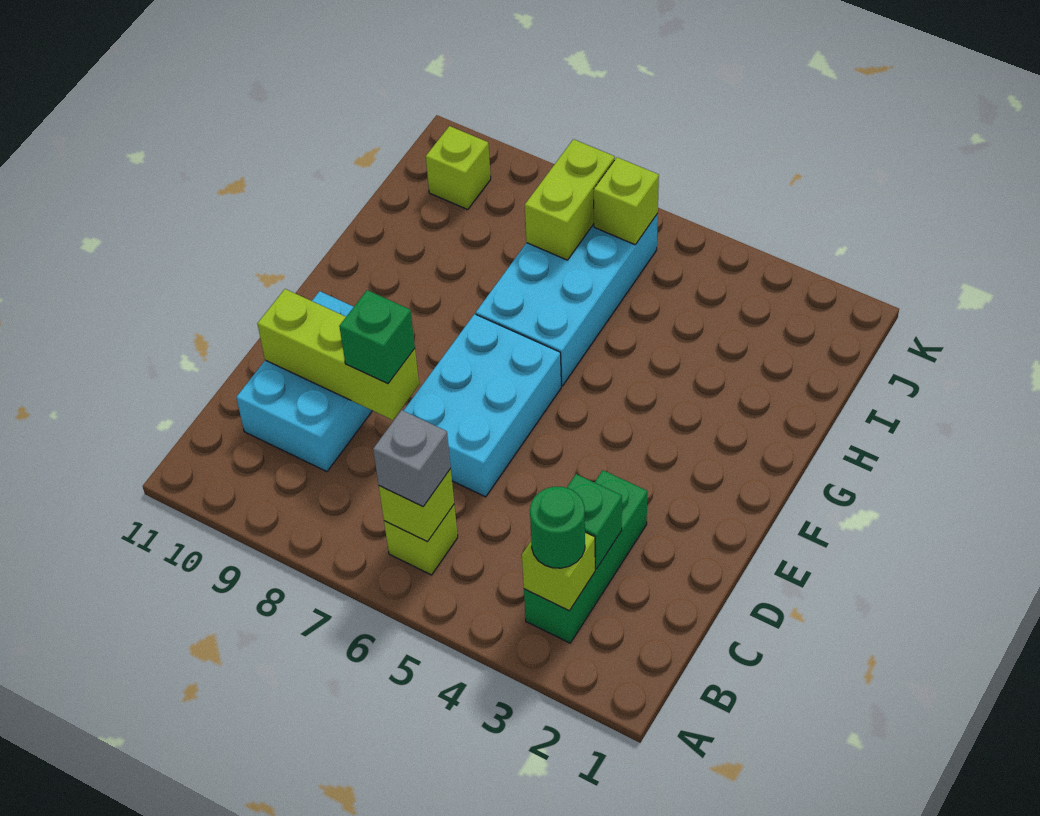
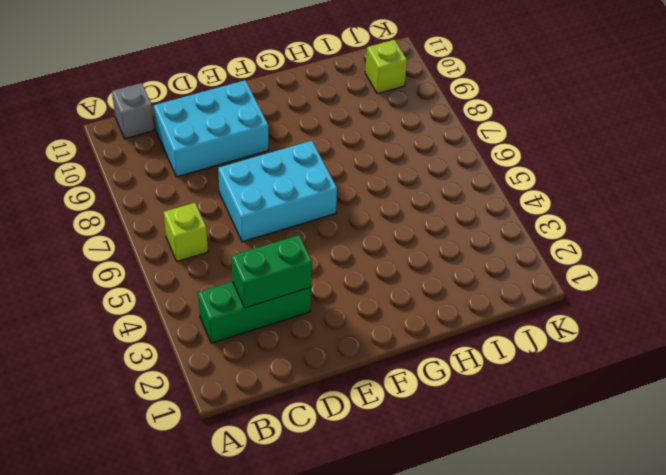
grey 1x1 brick [112,83,154,139] -> grey 1x1 brick moved to [373,410,451,507]
green 1x2 brick [232,235,312,308] -> green 1x1 brick [567,474,622,569]
none -> cyan 2x4 brick [476,214,658,386]
none -> lime 1x1 brick [522,532,595,611]
none -> lime 1x1 brick [379,469,454,542]

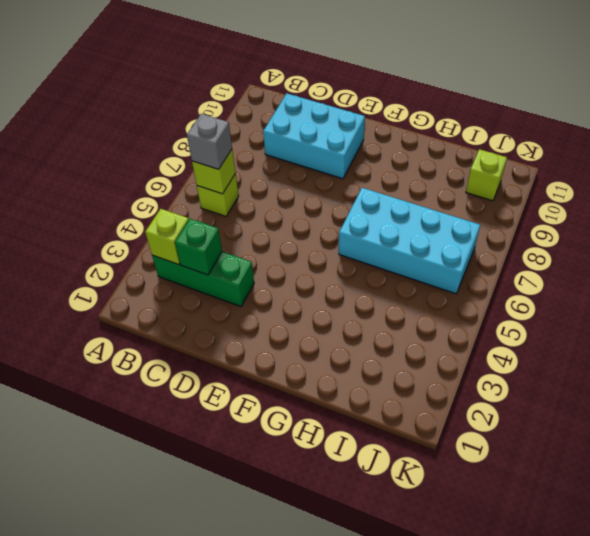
none -> cyan 2x3 brick [403,314,561,497]
none -> lime 1x3 brick [257,289,419,420]
none -> lime 1x2 brick [525,139,615,260]

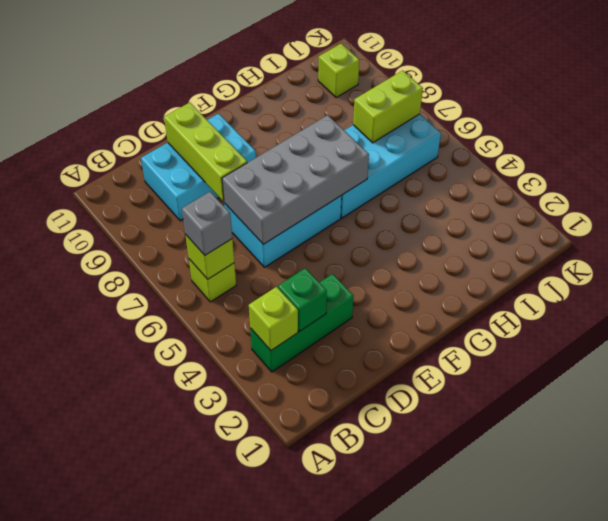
grey 2x4 brick [222,115,369,244] -> none
none -> lime 1x1 brick [594,157,659,245]
none -> green 1x1 round brick [530,487,585,568]
none -> green 1x1 brick [339,290,415,384]

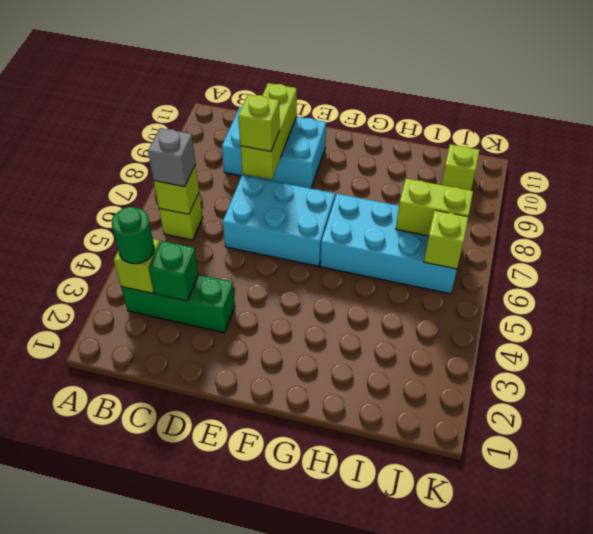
lime 1x1 brick [238,95,280,152] -> green 1x1 brick [339,290,415,384]

